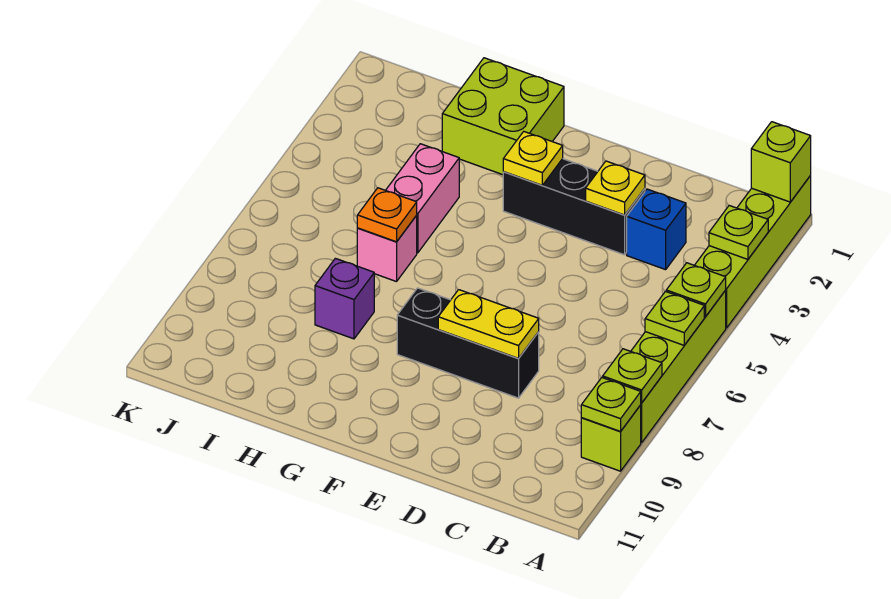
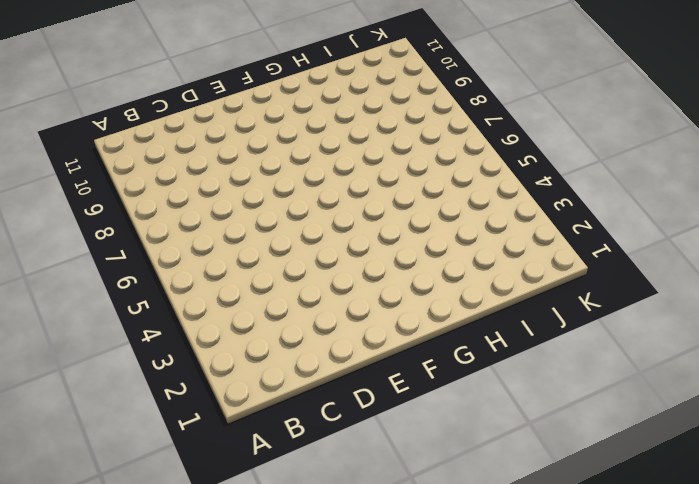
none -> lime 1x4 brick [695,176,811,328]
none -> lime 1x4 brick [631,290,726,442]
none -> lime 1x1 brick [581,405,641,471]

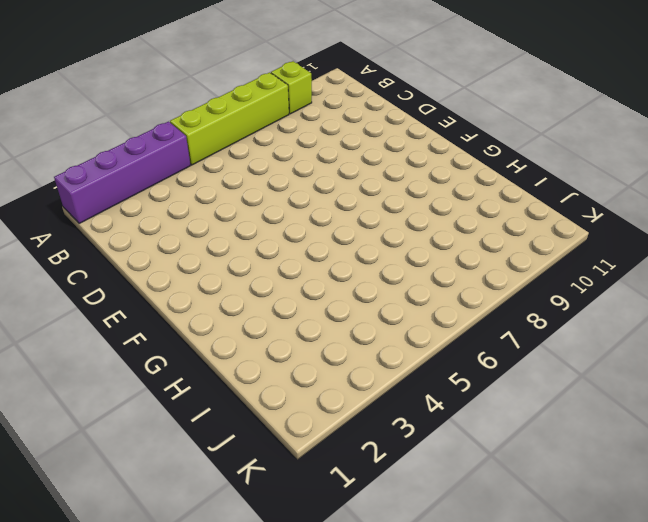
purple 1x4 brick [54,122,191,224] -> lime 1x4 brick [695,176,811,328]
none -> blue 1x1 brick [627,189,686,270]
none -> black 1x3 brick [503,159,645,255]
none -> black 1x3 brick [397,288,539,398]

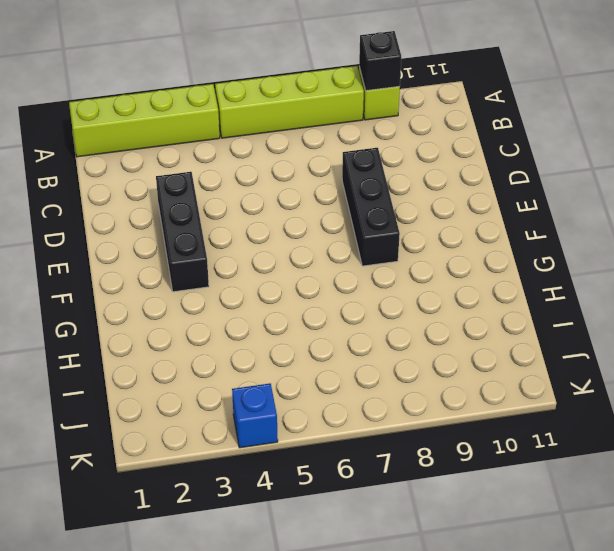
black 1x1 brick [359,31,401,91] -> lime 1x1 plate [581,378,641,431]
blue 1x1 brick [232,383,278,448] -> blue 1x1 brick moved to [627,189,686,270]
none -> lime 2x2 brick [442,58,564,175]
none -> pink 1x2 brick [386,144,459,253]
none -> pink 1x1 brick [357,216,417,282]

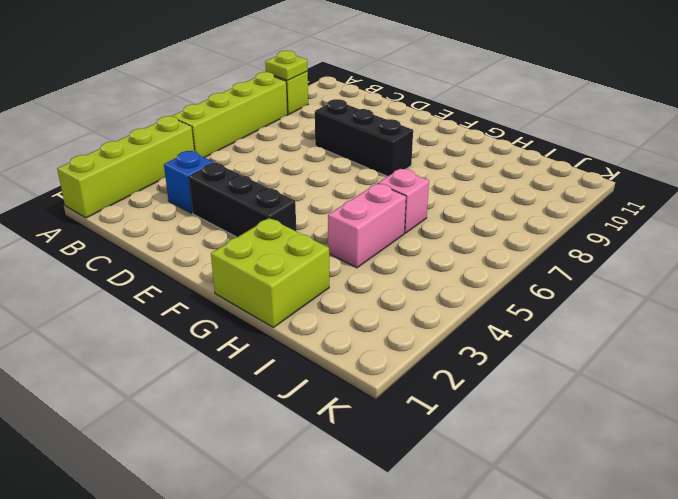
none -> purple 1x1 brick [315,258,374,339]
none -> lime 1x1 brick [751,122,811,202]
none -> lime 1x1 plate [709,206,768,259]

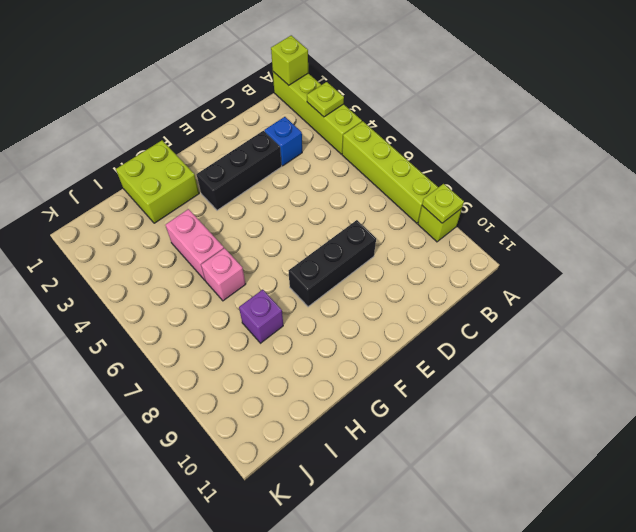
none -> lime 1x1 plate [666,263,726,317]
none -> lime 1x1 plate [645,292,704,345]
none -> lime 1x1 plate [603,349,662,403]

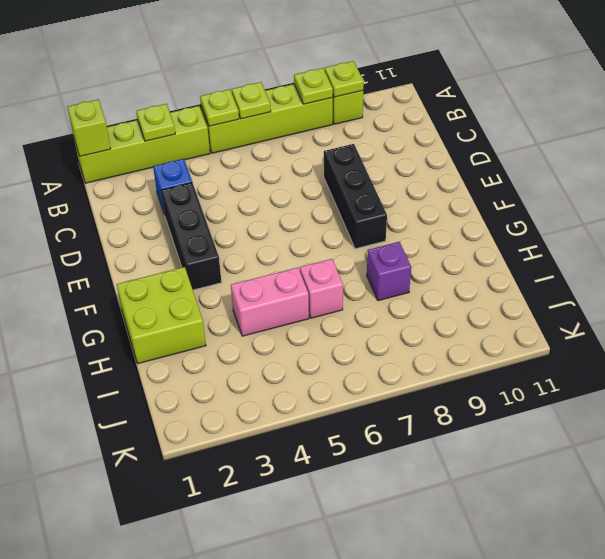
none -> yellow 1x1 plate [586,161,645,215]
none -> yellow 1x2 plate [438,290,539,358]
none -> yellow 1x1 plate [503,132,563,185]

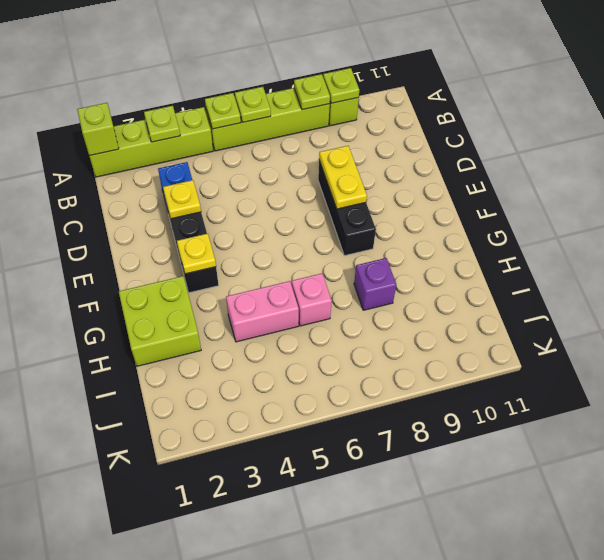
none -> orange 1x1 plate [357,188,417,242]

